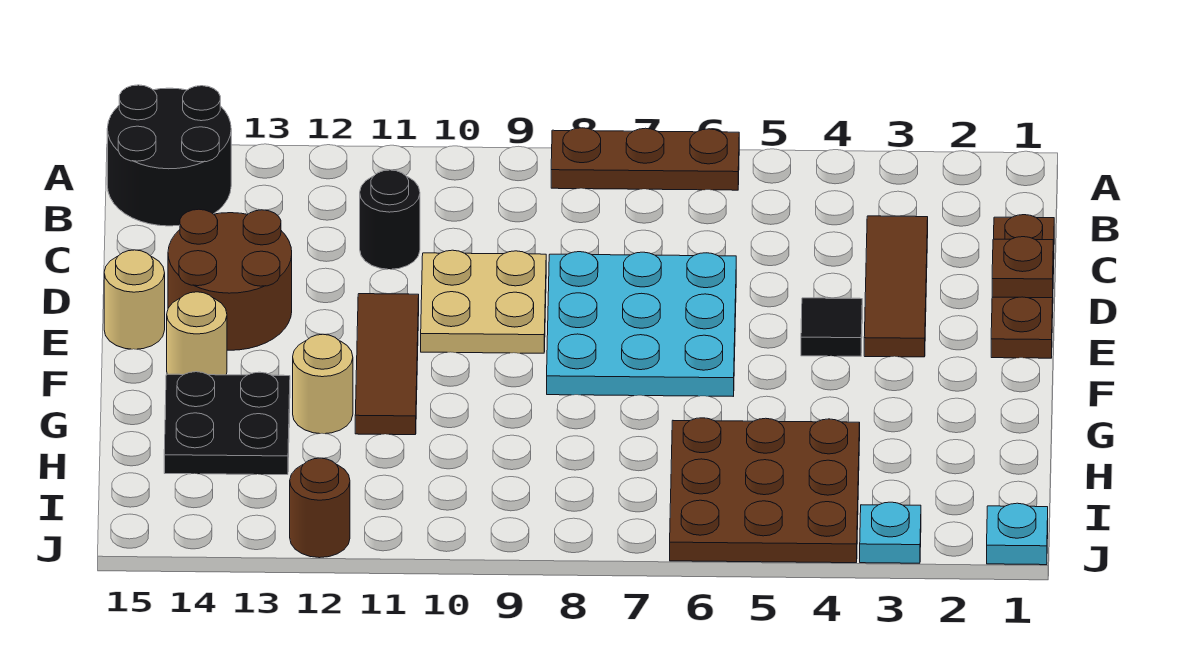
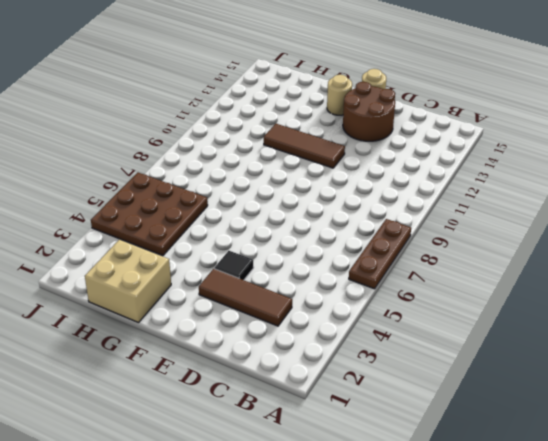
tan 2x2 brick [85,240,171,323] -> none
none -> black 2x2 round brick [107,85,231,226]
none -> brown 1x3 plate [991,215,1054,358]
none -> black 1x1 round brick [360,170,420,269]

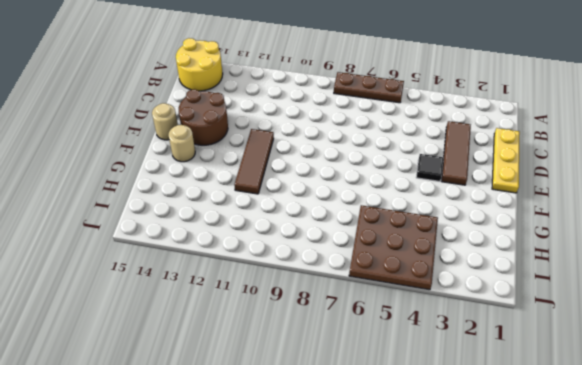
yellow 2x2 round brick [176,38,223,91] -> black 2x2 round brick [107,85,231,226]
yellow 1x3 plate [492,128,520,193] -> brown 1x3 plate [991,215,1054,358]
none -> black 1x1 round brick [360,170,420,269]
none -> cyan 3x3 plate [547,252,736,396]
none -> tan 2x2 plate [421,250,546,353]

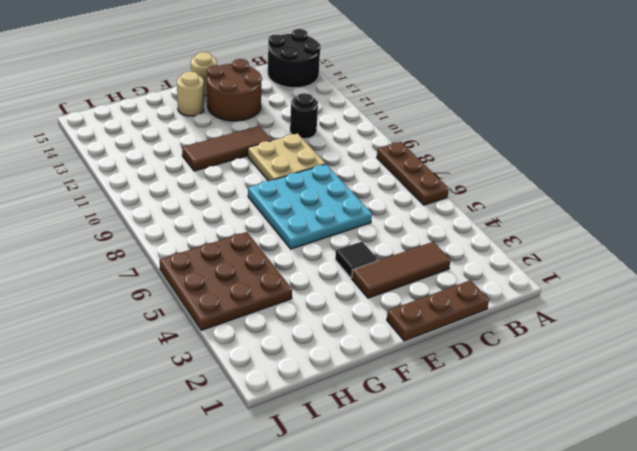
none -> tan 1x1 round brick [293,334,353,434]
none -> black 2x2 plate [164,372,290,475]
none -> cyan 1x1 plate [987,503,1048,565]

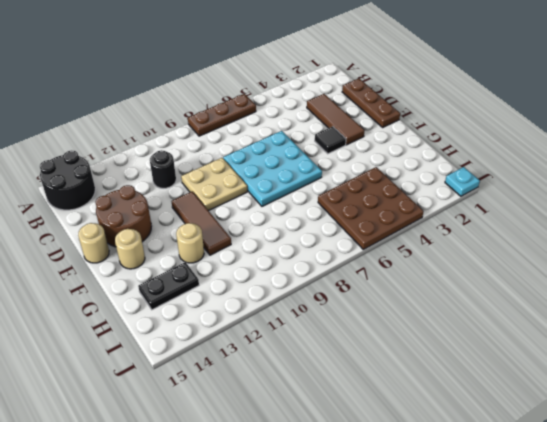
black 1x2 plate [138,262,199,310] -> black 2x2 plate [164,372,290,475]
none -> cyan 1x1 plate [860,502,921,563]
none -> brown 1x1 round brick [290,458,350,558]
none -> brown 1x1 plate [992,237,1053,298]

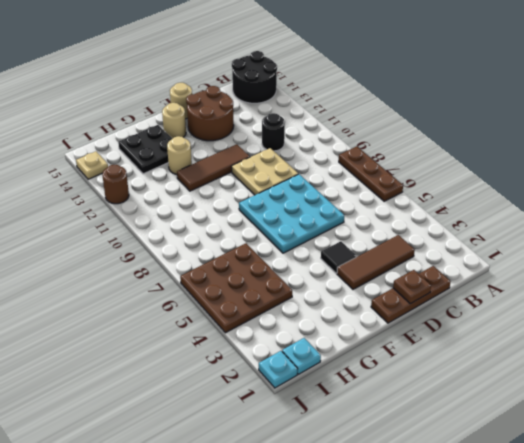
cyan 1x1 plate [282,338,321,374] -> cyan 1x1 plate moved to [860,502,921,563]
tan 1x1 plate [76,151,108,179] -> none

